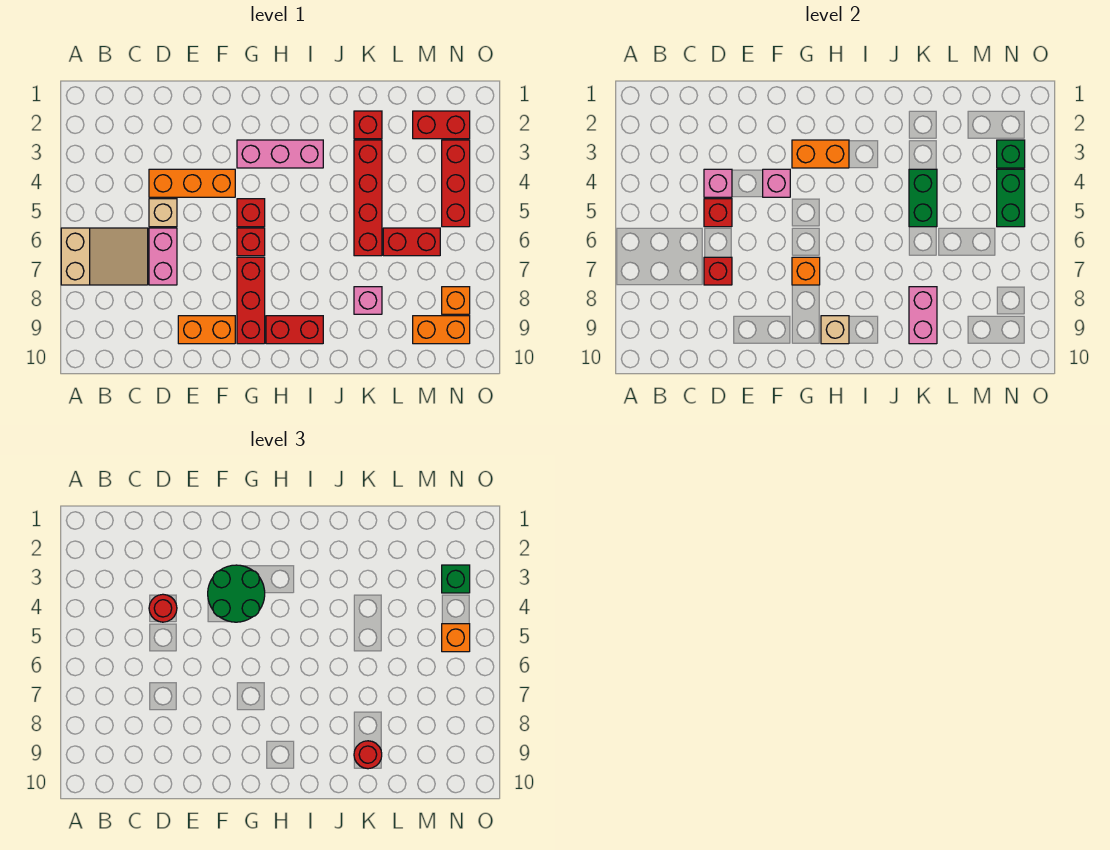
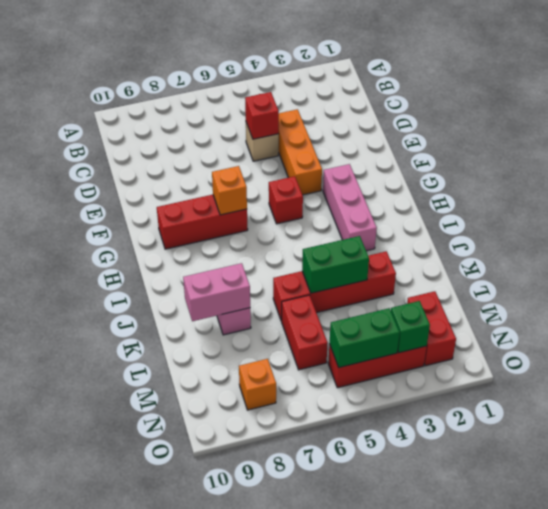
none -> tan 2x3 slope [61,228,148,285]
none -> pink 1x2 brick [149,228,177,285]
none -> orange 1x2 brick [178,316,235,344]
none -> red 1x1 brick [237,228,265,256]

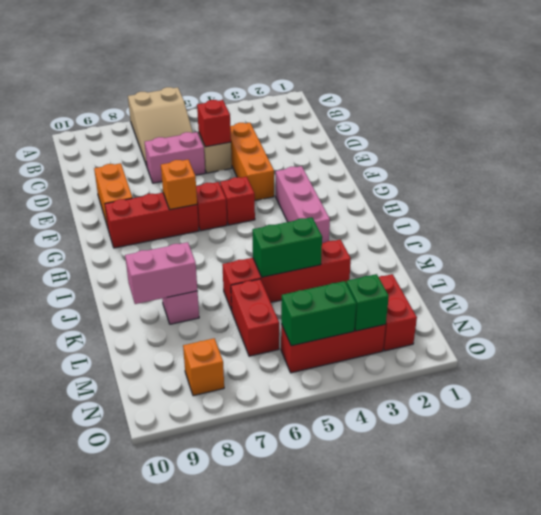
none -> red 1x2 brick [266,316,323,344]
none -> red 1x1 brick [354,111,382,139]
none -> orange 1x2 brick [413,316,470,344]
none -> pink 1x1 brick [704,169,732,197]

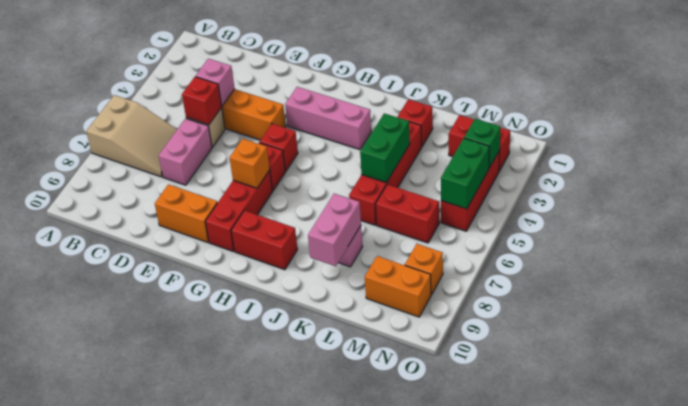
none -> red 1x1 brick [704,257,732,285]
none -> pink 1x1 brick [763,169,790,197]
none -> orange 1x2 brick [792,140,849,168]
none -> tan 1x1 brick [821,316,849,344]

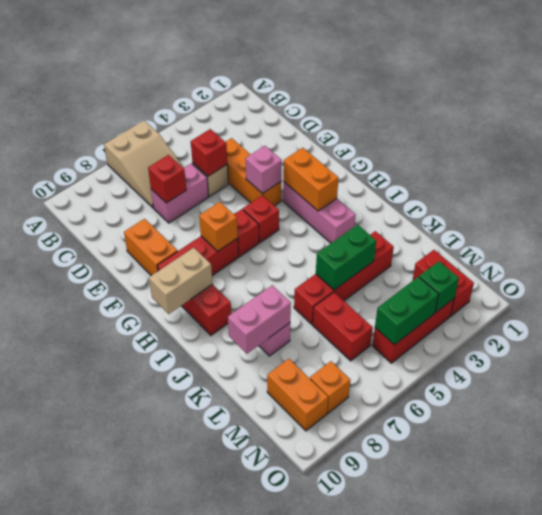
tan 1x2 brick [149,248,212,314] -> tan 1x1 brick [821,316,849,344]
none -> red 1x1 brick [354,111,382,139]
none -> pink 1x1 brick [704,169,732,197]
none -> red 1x1 round brick [149,594,177,622]
none -> green 2x2 round brick [208,565,265,622]

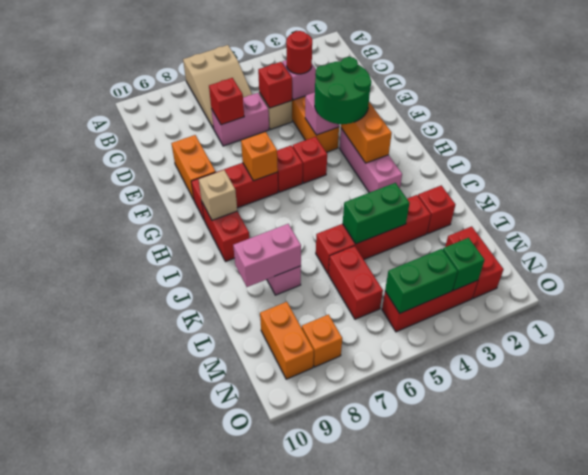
none -> red 1x1 round brick [354,741,382,769]
none -> green 1x1 brick [442,565,470,593]
none -> orange 1x1 brick [442,624,470,652]

